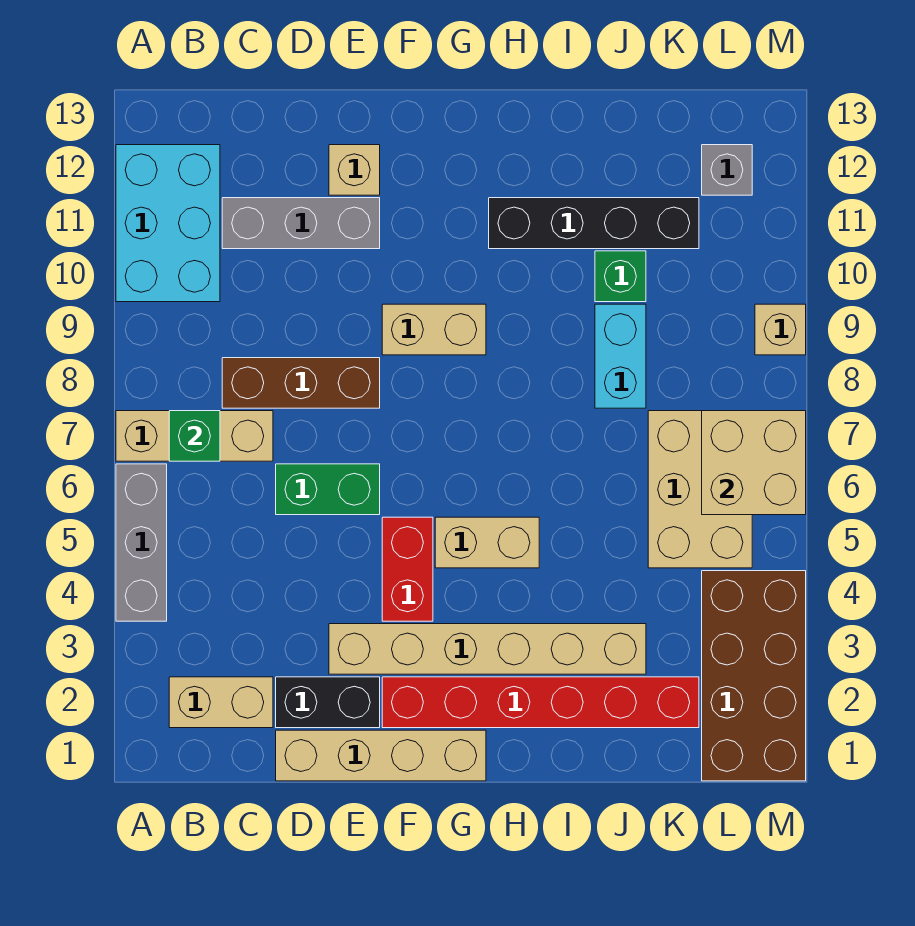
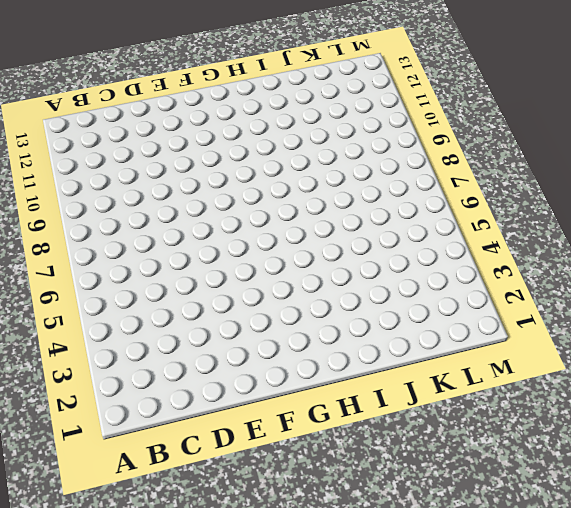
none -> grey 1x3 brick [116,464,167,621]
none -> tan 1x3 brick [116,411,273,461]
none -> cyan 2x3 brick [116,145,220,302]

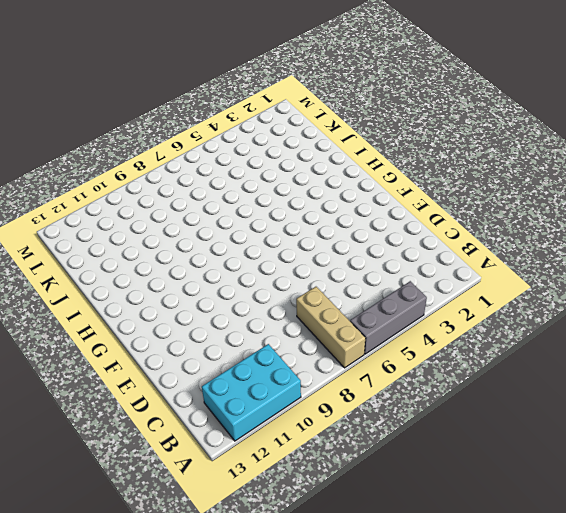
none -> tan 1x2 brick [169,677,273,728]
none -> brown 1x3 brick [222,358,380,408]
none -> grey 1x3 brick [222,198,380,249]

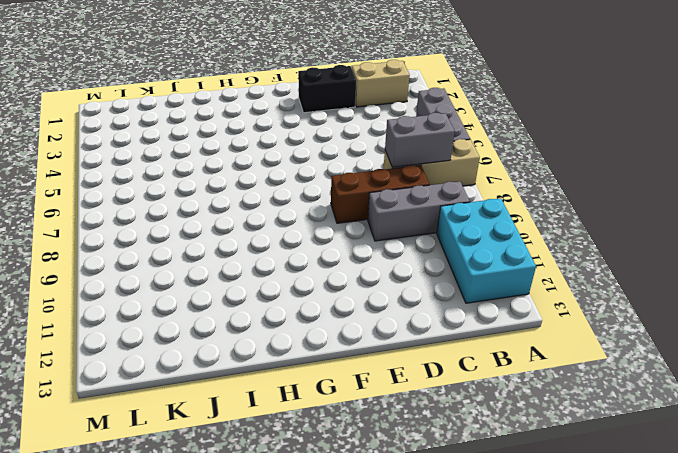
grey 1x2 brick [385,113,455,167] -> green 1x1 brick [169,411,220,461]
grey 1x3 brick [368,182,470,241] -> grey 1x3 brick moved to [222,198,380,249]
none -> tan 1x4 brick [276,730,486,781]
none -> green 1x2 brick [276,464,380,515]
none -> tan 1x6 brick [329,624,646,674]

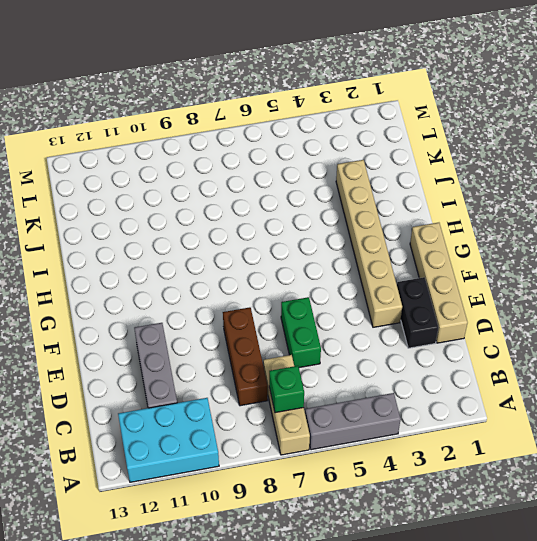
none -> tan 1x2 brick [169,677,273,728]
none -> tan 1x1 brick [329,145,380,195]
none -> red 1x6 brick [382,677,699,728]

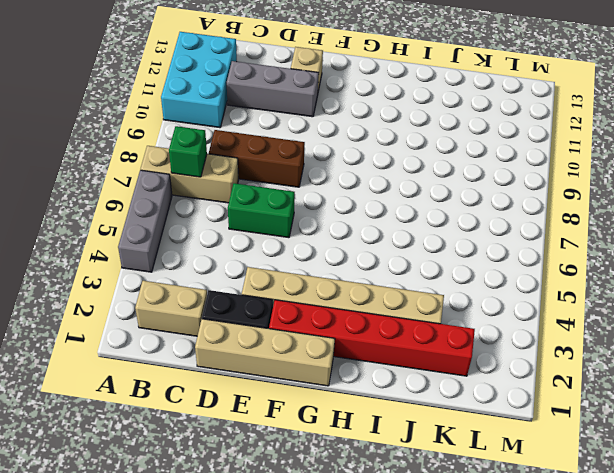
none -> red 1x2 brick [382,517,433,621]
none -> tan 1x2 brick [382,304,486,355]
none -> tan 1x2 brick [435,517,539,568]

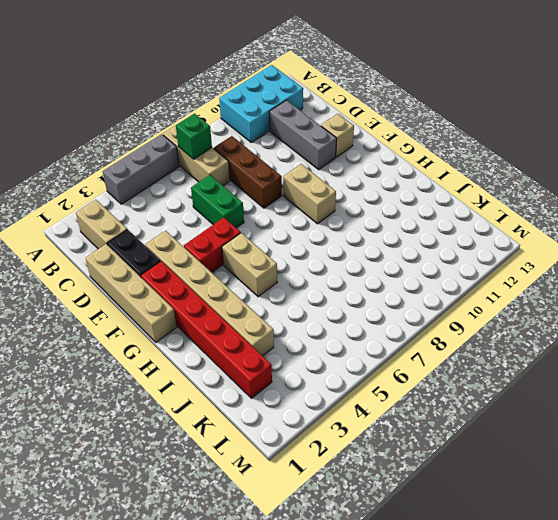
none -> black 1x4 brick [489,198,699,249]
none -> cyan 1x2 brick [595,304,646,408]
none -> green 1x1 brick [595,251,646,302]

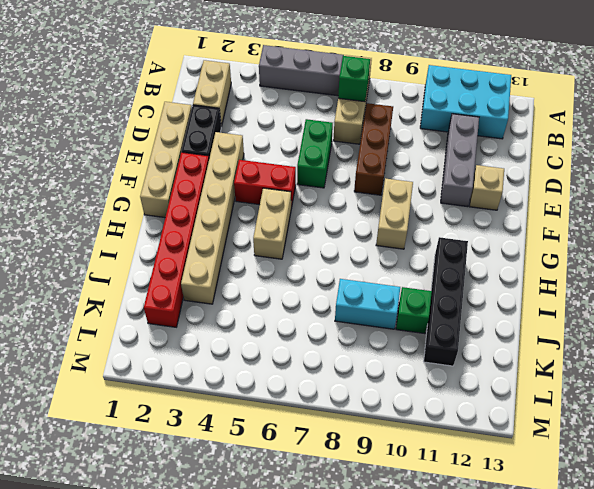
none -> tan 2x3 brick [648,411,752,568]
none -> brown 2x4 brick [702,571,806,781]
none -> grey 1x1 brick [702,145,752,195]

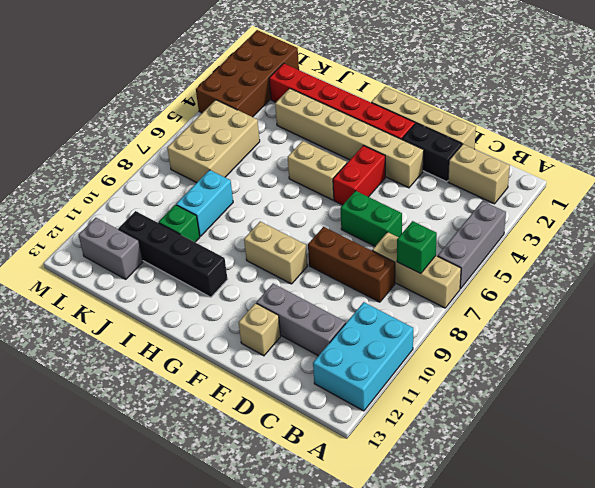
grey 1x2 brick [78,218,143,279] -> grey 1x1 brick [702,145,752,195]
none -> tan 1x1 brick [755,304,806,355]
none -> tan 2x2 brick [702,411,806,515]

